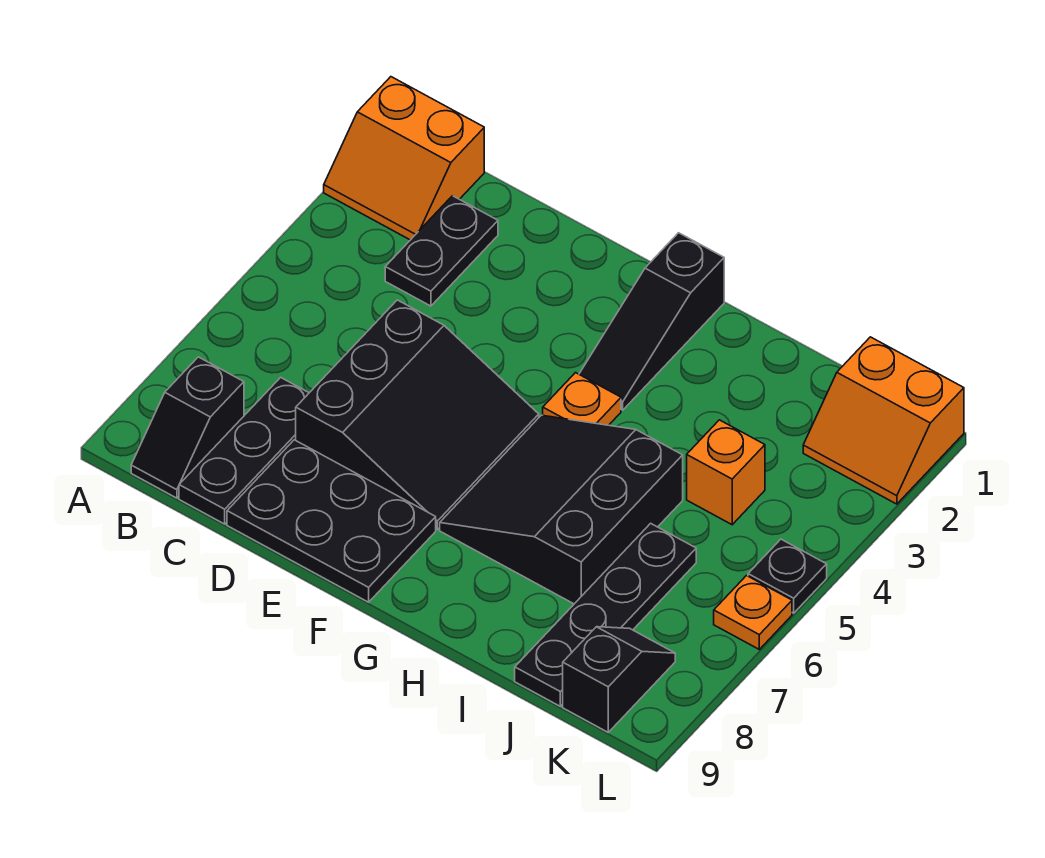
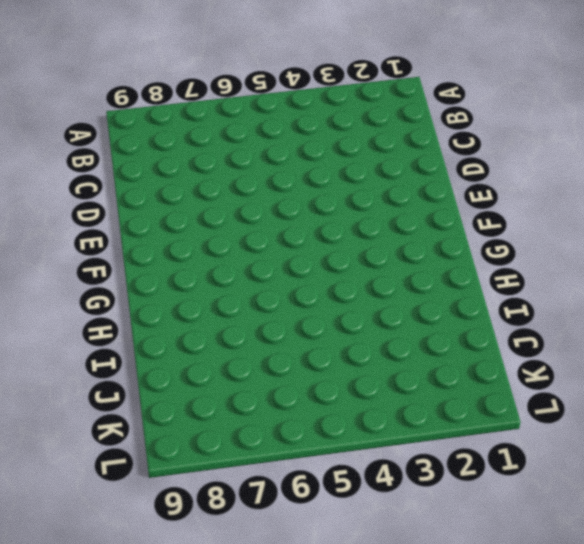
none -> orange 2x2 slope [324,77,484,240]
none -> black 1x2 slope [131,357,244,498]
none -> black 1x2 plate [385,196,498,306]

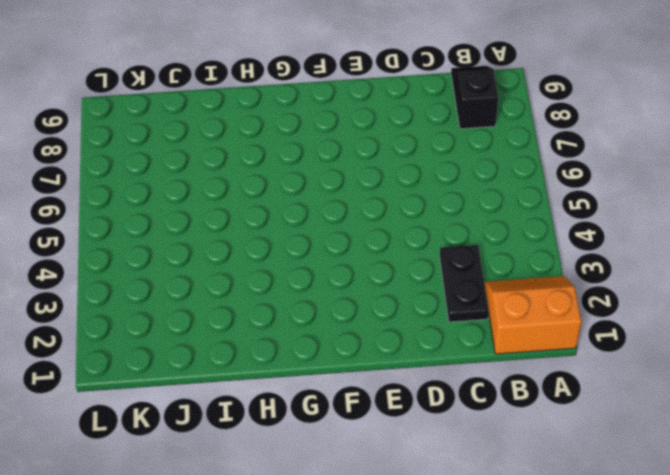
none -> black 1x3 plate [179,377,309,524]
none -> black 3x3 slope [296,300,539,529]
none -> black 2x3 plate [227,440,436,602]

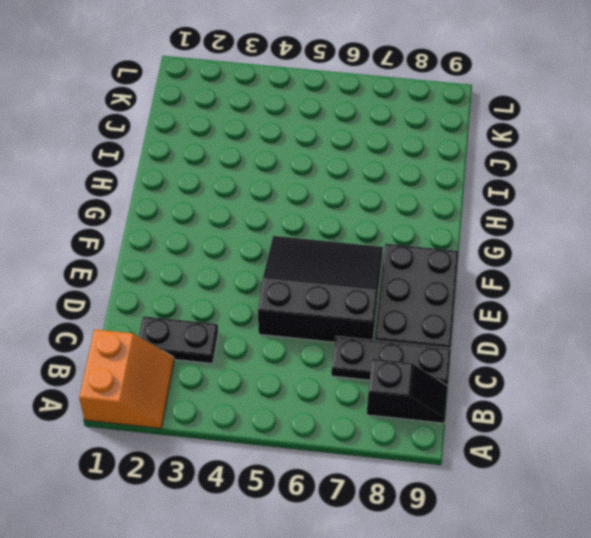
none -> black 1x3 slope [579,233,724,410]
none -> orange 1x1 plate [543,373,621,425]
none -> black 3x3 slope [440,415,683,604]

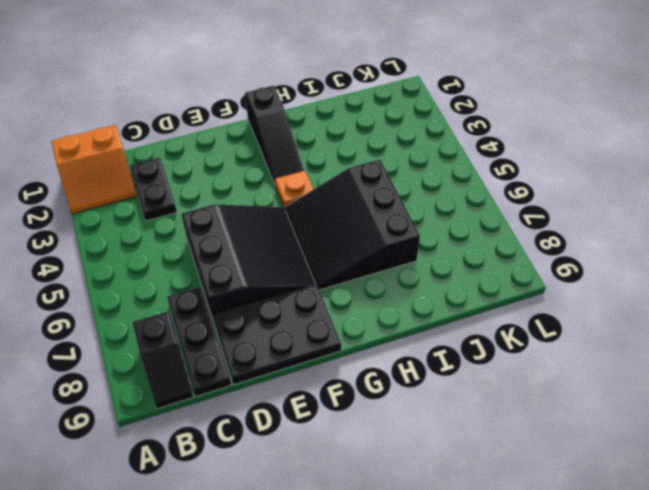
none -> orange 1x1 brick [687,420,765,525]
none -> black 1x4 plate [515,523,696,706]
none -> orange 2x2 slope [803,337,964,504]

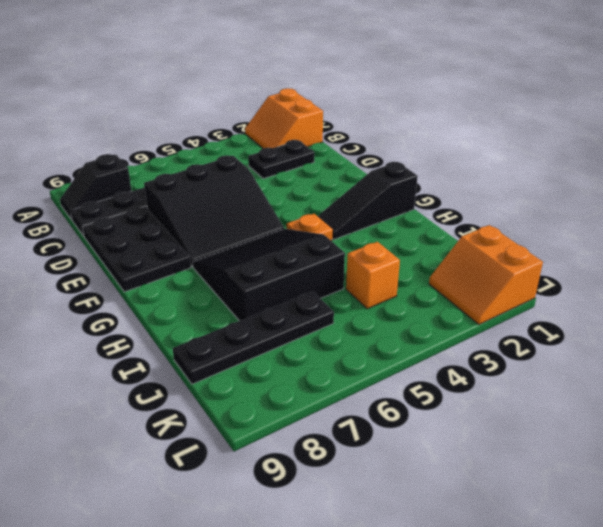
none -> black 1x2 slope [563,627,675,732]
none -> black 1x1 plate [748,539,827,613]
none -> orange 1x1 plate [714,576,792,649]

